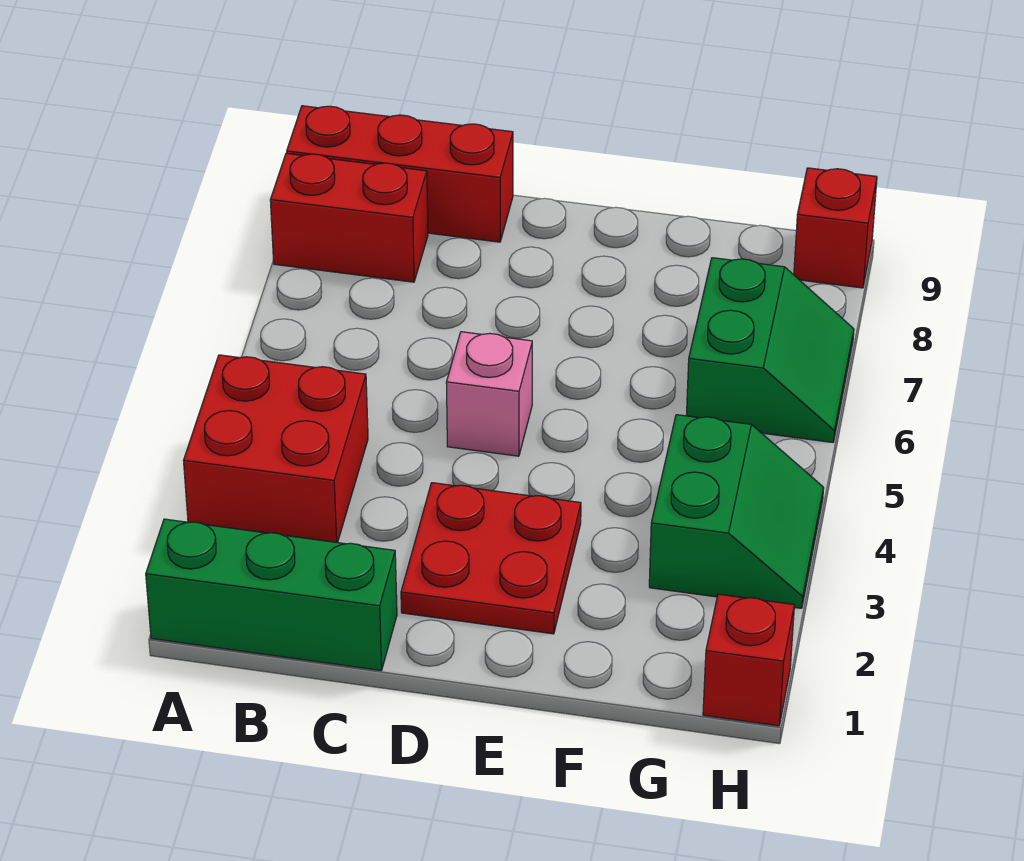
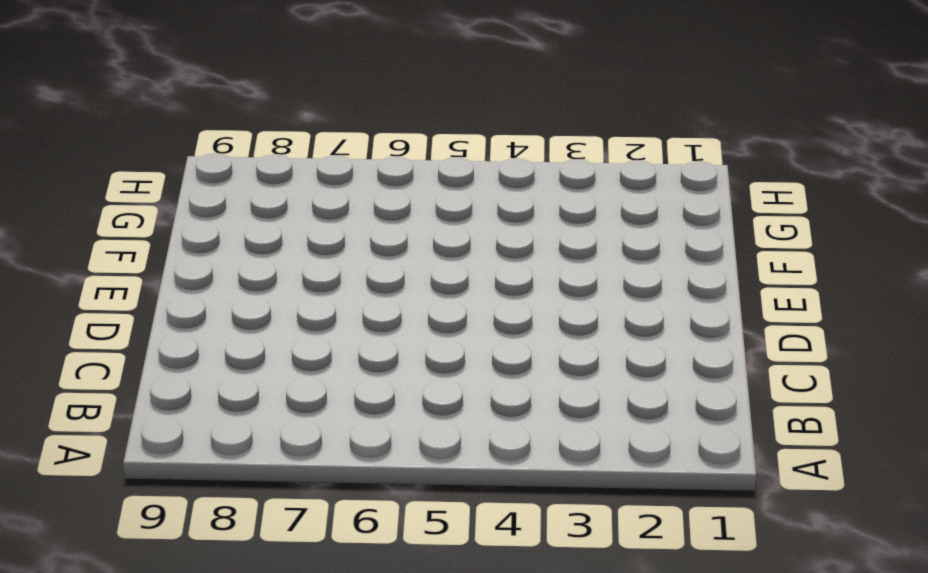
none -> green 1x3 brick [146,519,397,670]
none -> red 2x2 brick [184,355,368,543]

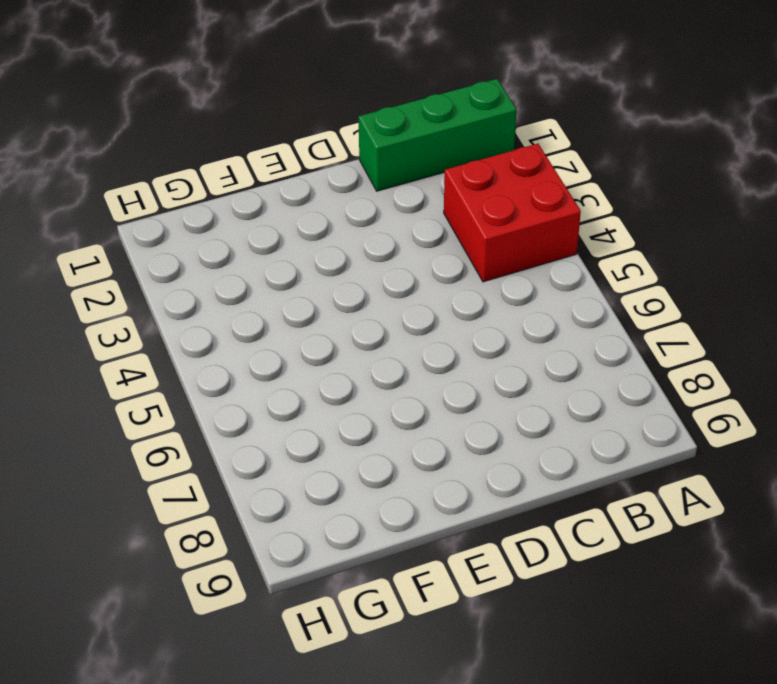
none -> red 1x2 brick [270,153,428,282]
none -> red 1x3 brick [287,106,513,242]

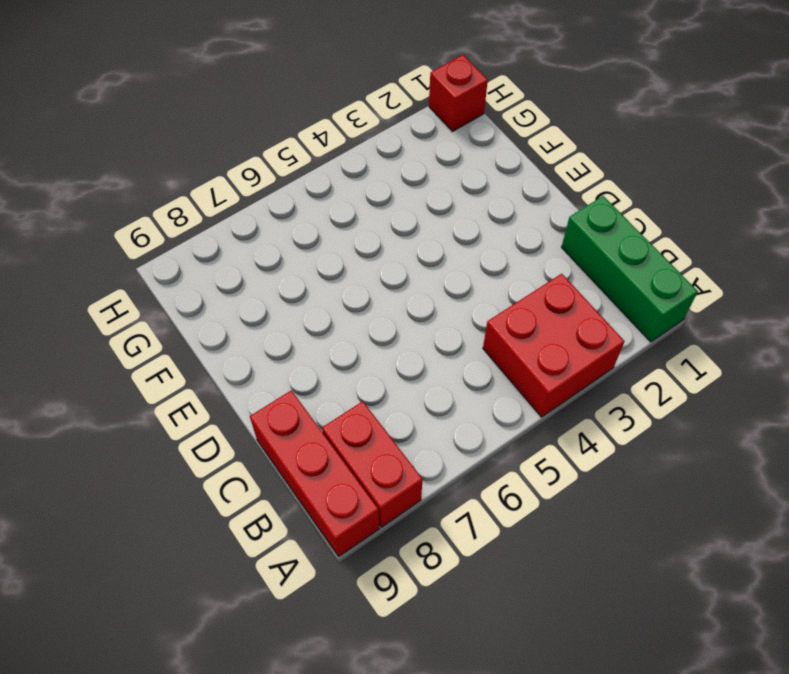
none -> red 2x2 plate [401,483,581,634]
none -> pink 1x1 brick [446,332,532,456]

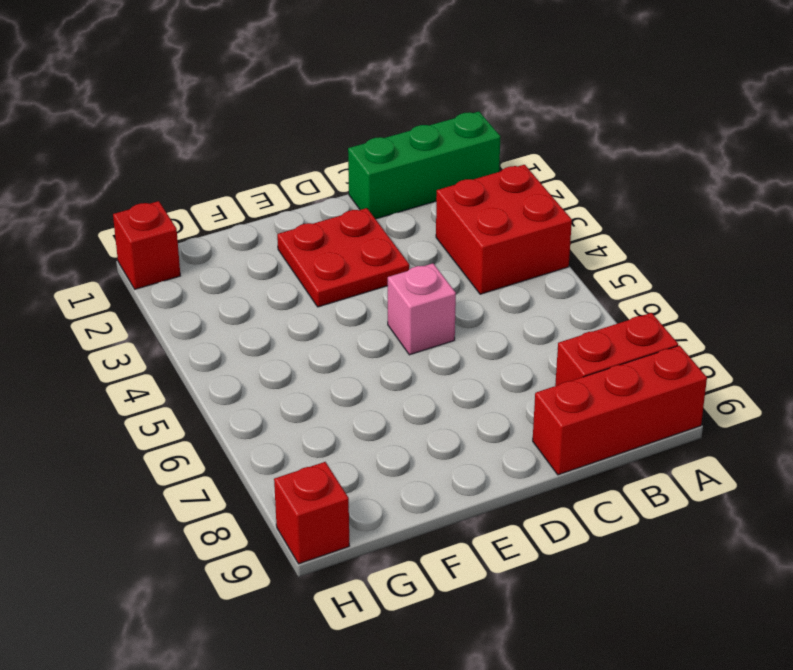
none -> green 2x2 slope [649,415,824,608]
none -> green 2x2 slope [686,258,854,442]

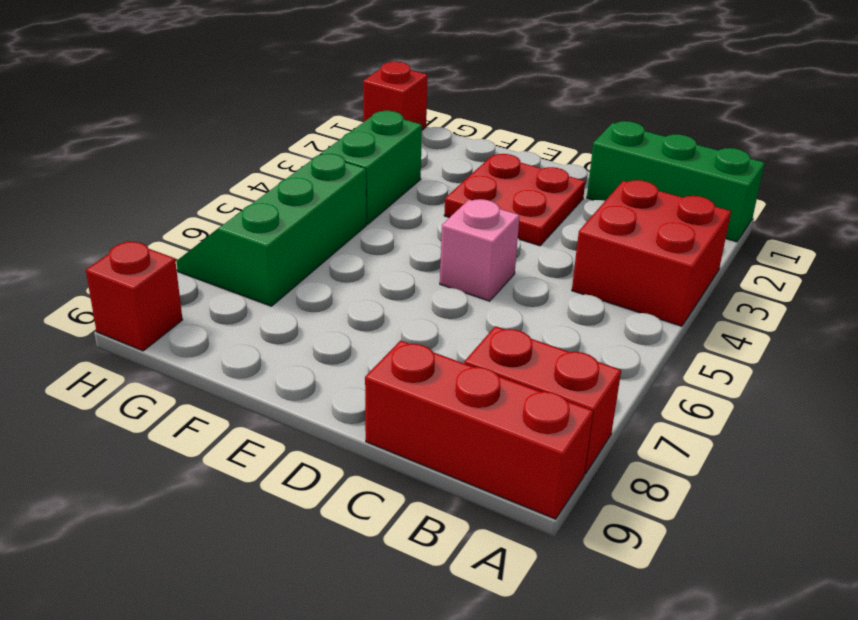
green 2x3 slope [176,154,366,306] -> green 2x2 slope [686,258,854,442]

